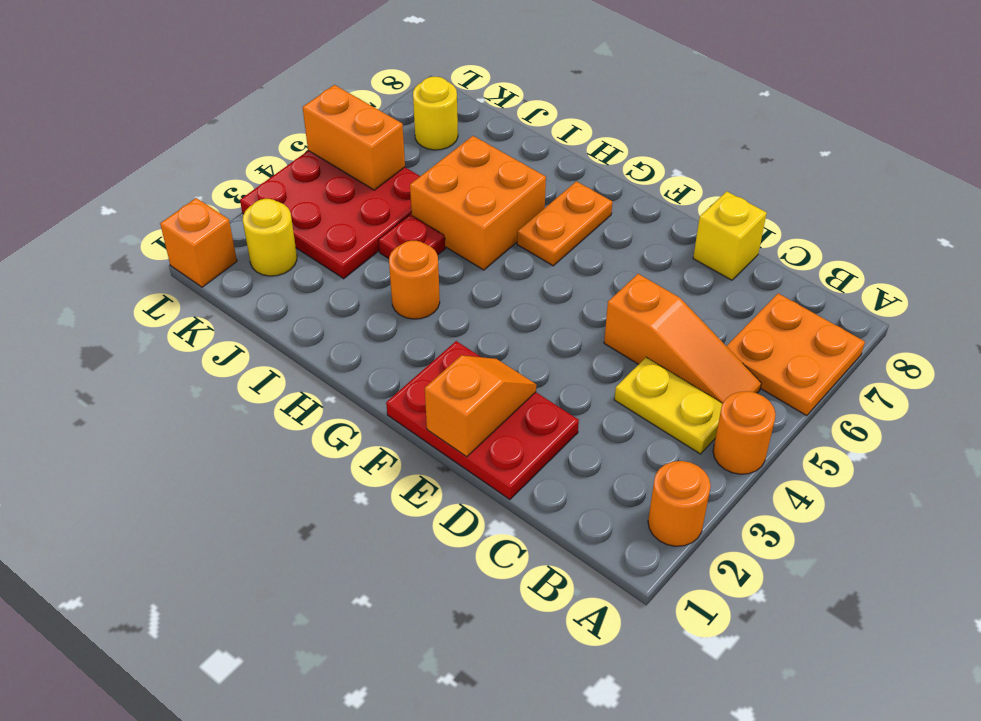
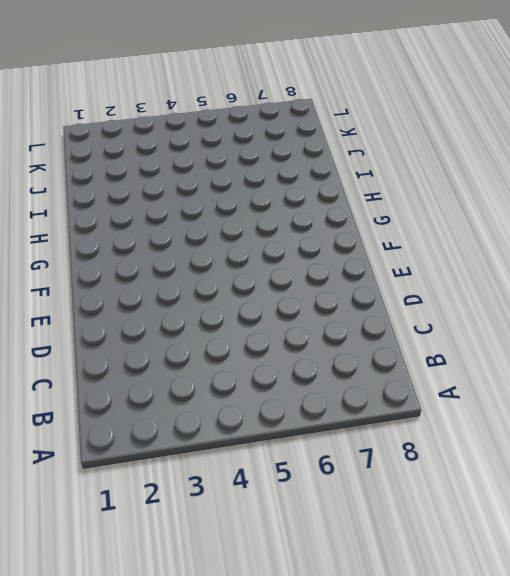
none -> orange 1x1 round brick [648,461,711,546]
none -> orange 1x1 round brick [713,391,776,474]
none -> orange 2x2 plate [727,293,865,416]

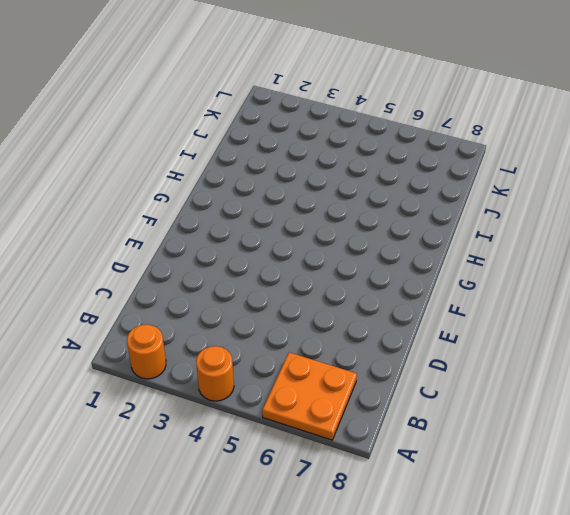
none -> yellow 1x2 plate [614,357,723,454]
none -> orange 1x3 slope [604,274,761,403]
none -> red 2x3 plate [386,341,579,499]

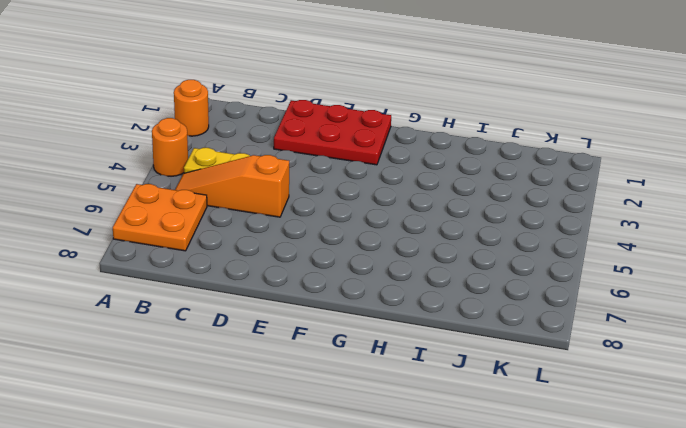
none -> yellow 1x1 brick [693,191,767,280]
none -> orange 1x2 plate [517,181,612,266]
none -> orange 1x1 round brick [389,241,440,319]

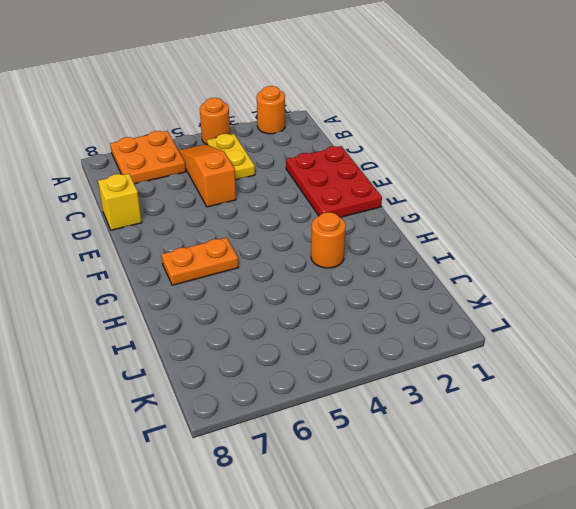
none -> orange 2x2 brick [410,136,546,270]
none -> red 1x1 plate [378,215,445,259]
none -> red 3x3 plate [240,151,420,279]

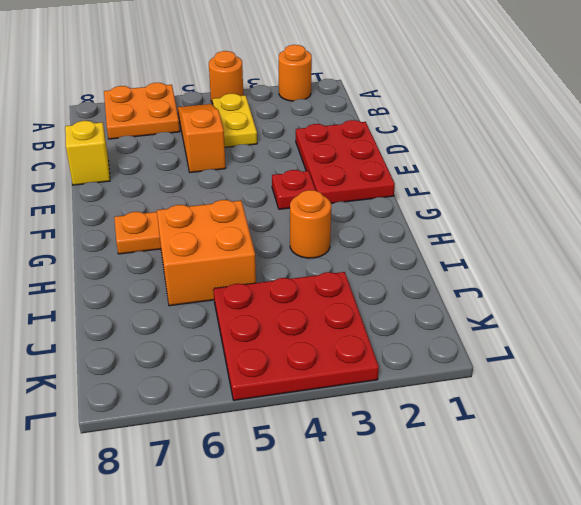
red 1x1 plate [272,170,316,209] -> red 1x1 plate moved to [378,215,445,259]
none -> yellow 1x1 round brick [243,199,297,276]
none -> yellow 1x1 round brick [413,77,458,150]
none -> orange 1x1 brick [160,198,237,287]

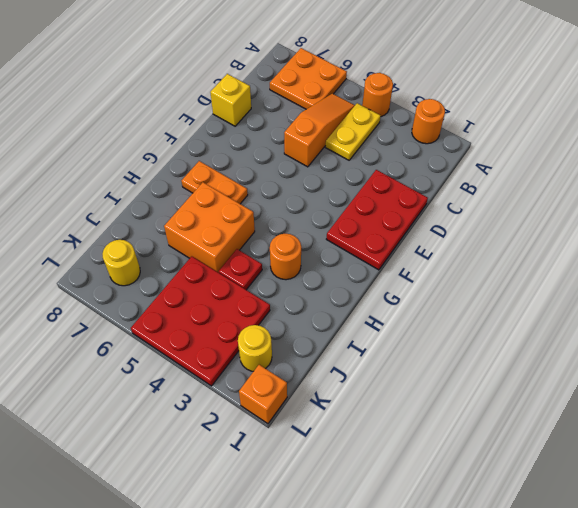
none -> orange 1x2 slope [425,355,536,457]
none -> orange 1x2 brick [303,85,405,190]

